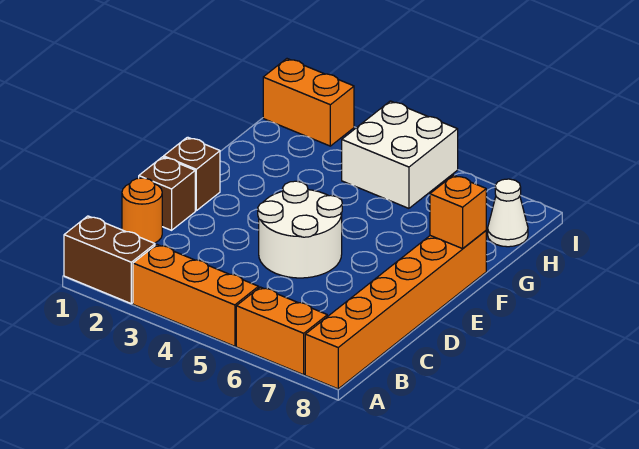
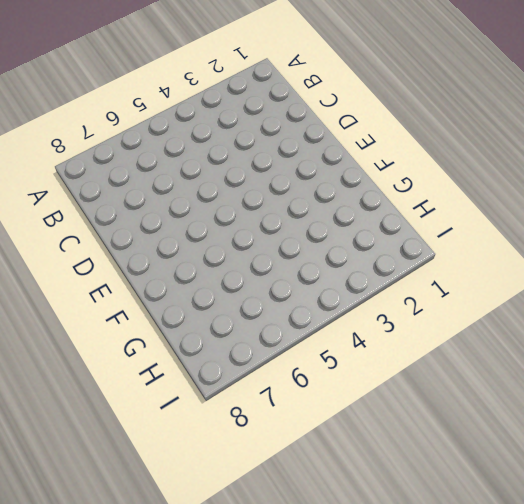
none -> brown 1x2 brick [64,216,155,304]
none -> orange 1x3 brick [133,245,259,346]
none -> orange 1x2 brick [236,287,327,375]

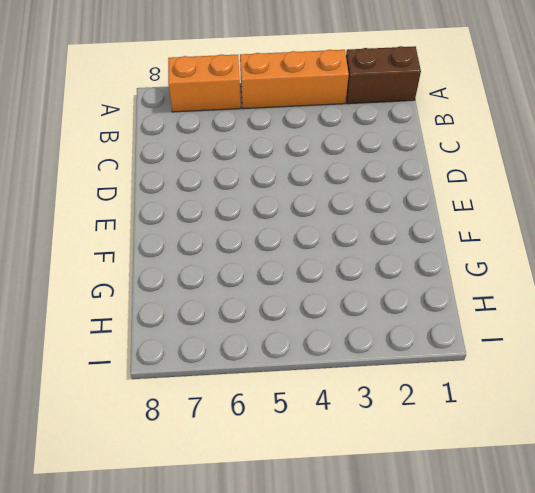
none -> orange 1x6 brick [305,231,486,389]
none -> orange 1x1 round brick [122,178,162,243]
none -> brown 1x1 brick [139,157,195,230]

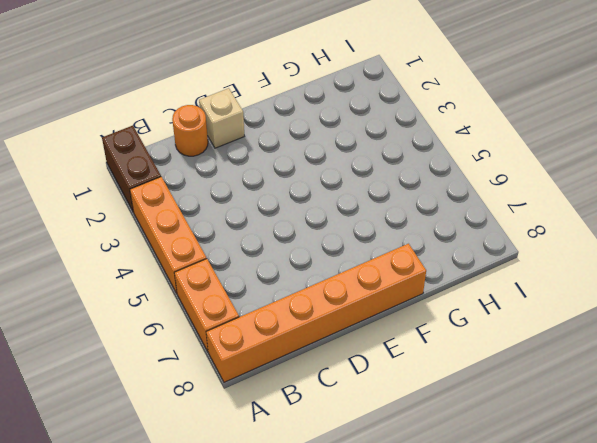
tan 1x1 brick [199,88,244,148] -> brown 1x1 brick [139,157,195,230]
none -> white 2x2 round brick [258,181,342,278]
none -> brown 1x1 brick [164,137,220,211]
none -> white 2x2 brick [342,101,458,208]

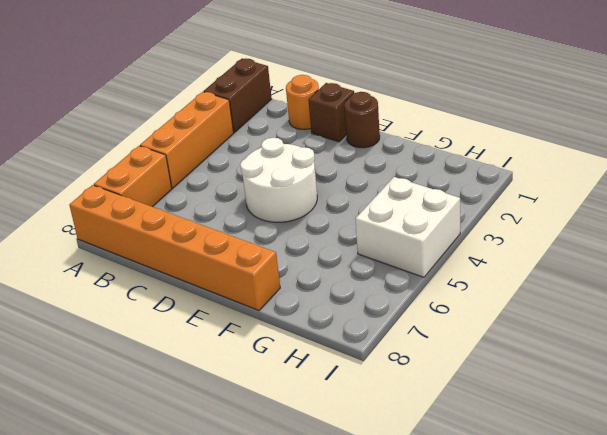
brown 1x1 round brick [344,92,380,148] -> brown 1x1 brick [164,137,220,211]
none -> white 1x1 cone [488,179,528,247]
none -> orange 1x2 brick [263,59,354,146]
none -> orange 1x1 brick [430,175,486,249]

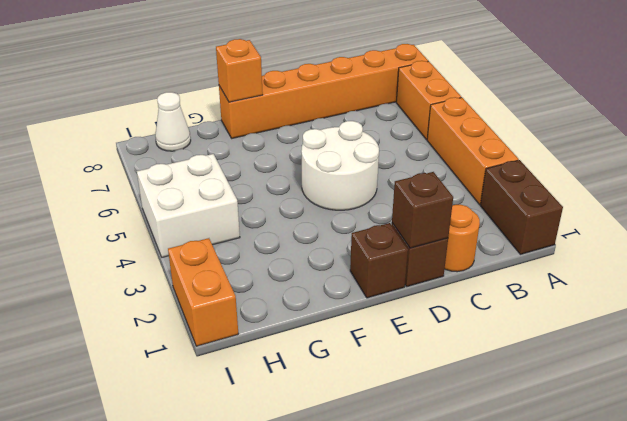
brown 1x1 brick [392,172,453,248] -> none

